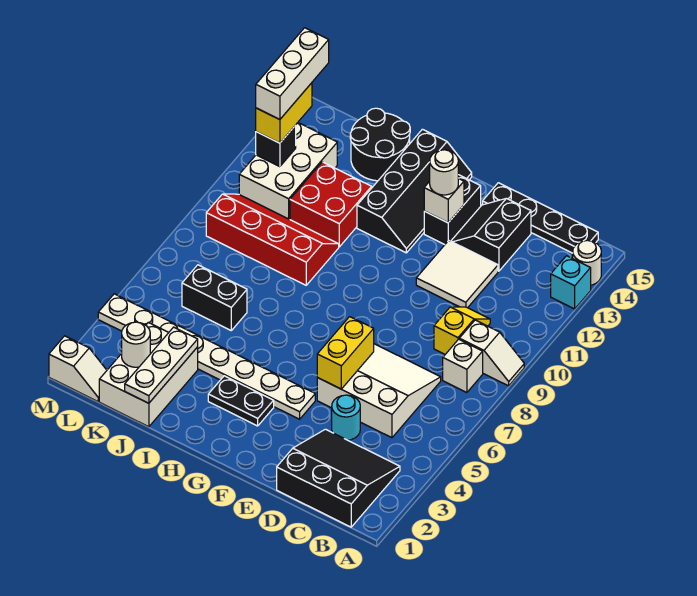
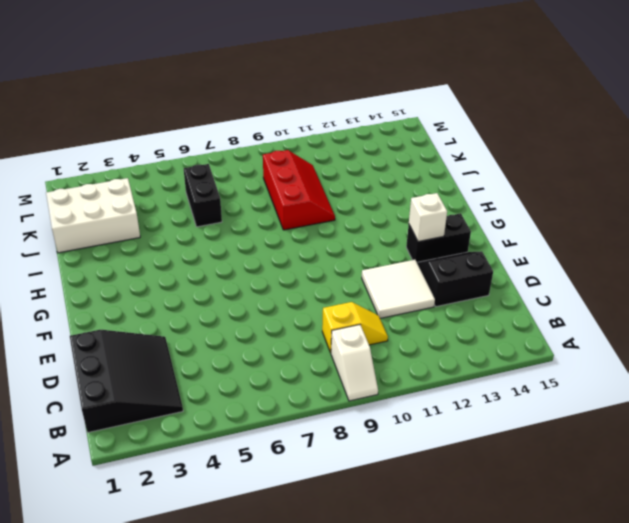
red 2x3 slope [263,150,335,230] -> red 2x4 slope [206,194,339,285]
none -> cyan 1x1 brick [551,256,591,309]
none -> white 1x1 round brick [573,240,601,285]
none -> white 1x1 brick [443,339,483,393]
none -> black 1x4 plate [483,183,598,253]

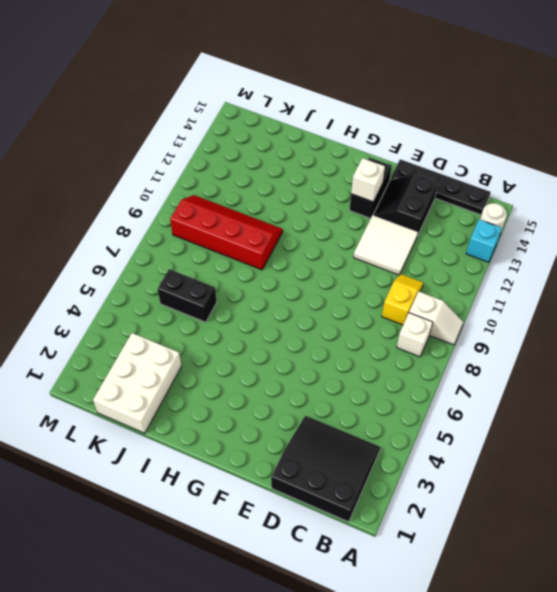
none -> white 3x3 slope [317,344,441,438]
none -> cyan 1x1 round brick [332,395,360,440]
none -> white 1x8 plate [98,294,315,419]
none -> black 1x2 plate [208,376,274,426]

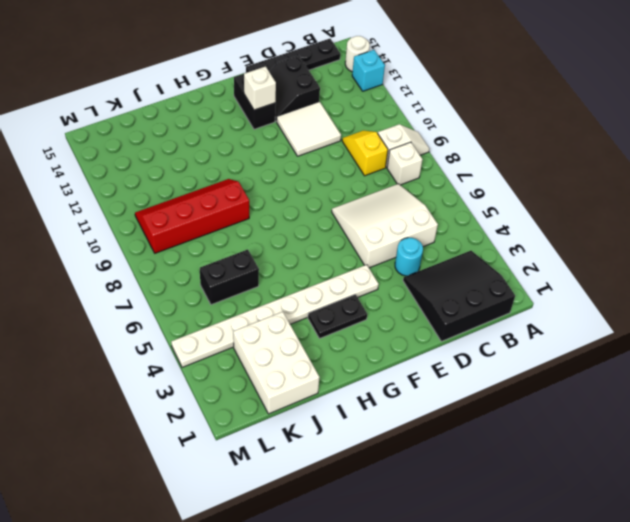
none -> black 2x4 slope [357,129,472,253]
none -> red 2x2 brick [290,162,372,247]
none -> black 2x2 round brick [350,108,410,181]
none -> white 2x3 brick [239,123,337,219]

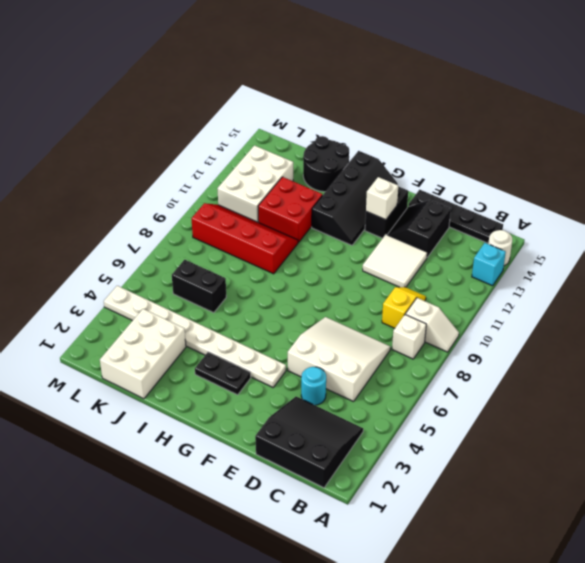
none -> white 1x2 slope [49,336,107,401]
none -> yellow 1x2 brick [317,317,374,389]
none -> white 1x3 plate [125,327,198,403]
none -> white 1x1 round brick [121,322,150,367]

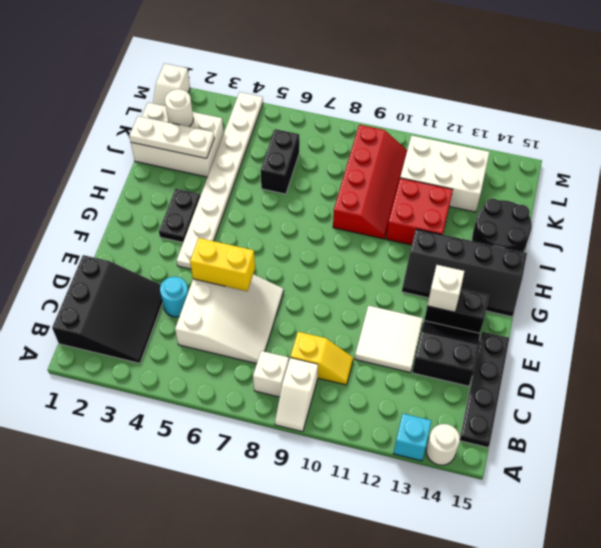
none -> black 1x1 brick [256,125,296,167]
none -> white 1x1 round brick [430,150,458,195]
none -> yellow 1x2 brick [256,83,312,143]
none -> white 1x3 brick [256,28,329,120]

